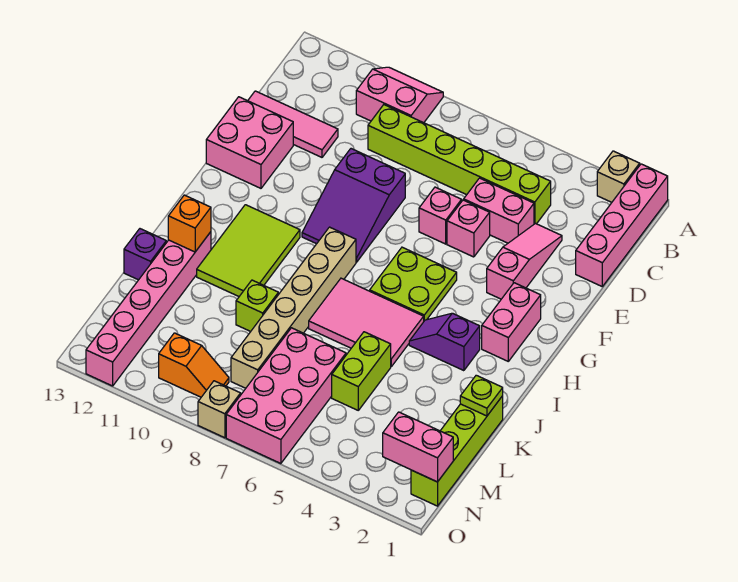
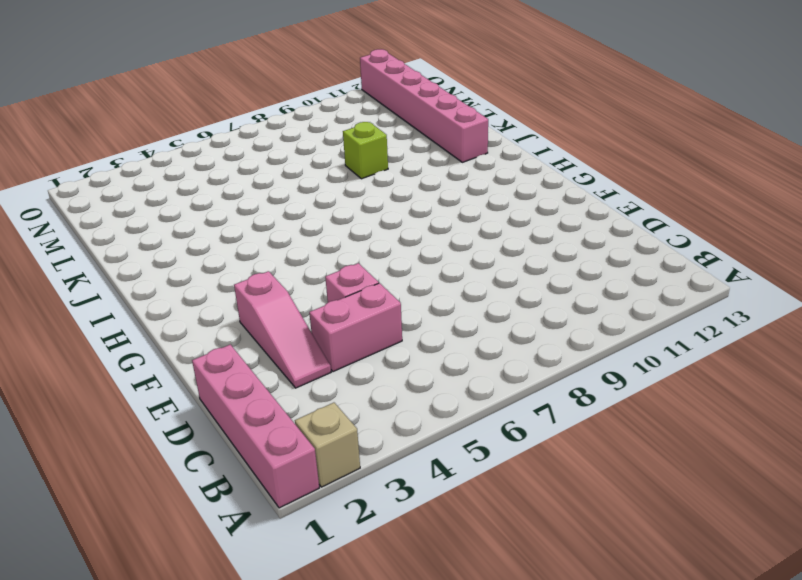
none -> pink 2x2 slope [356,67,443,123]
none -> lime 1x6 brick [368,105,551,224]
none -> pink 1x3 tile [248,91,338,157]

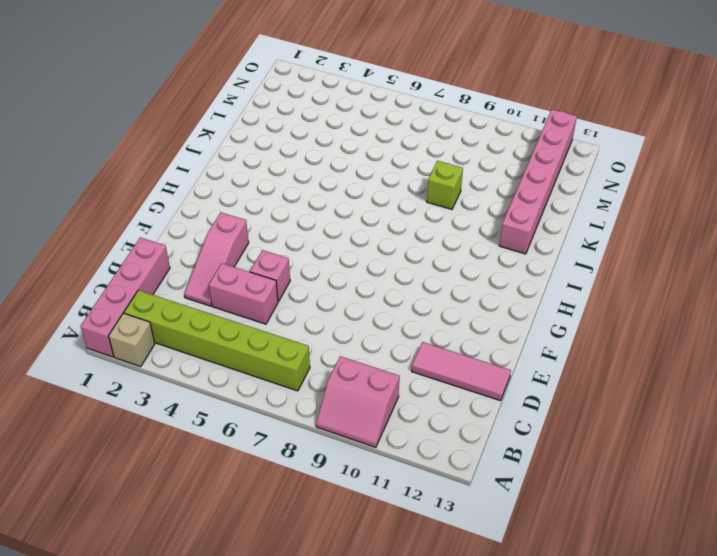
lime 1x6 brick [124,290,310,391] -> lime 1x6 brick moved to [368,105,551,224]
none -> pink 1x1 brick [419,187,462,244]
none -> purple 2x3 slope [302,149,405,262]
none -> pink 2x2 brick [206,97,293,188]

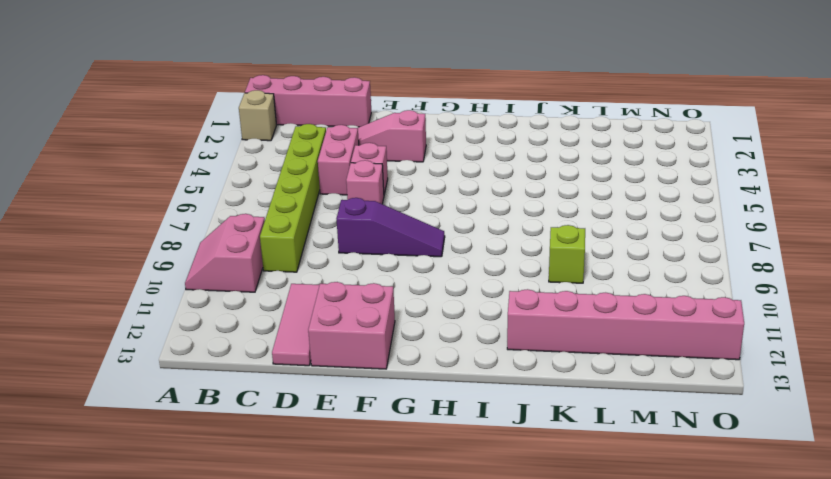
purple 1x3 slope [337,198,445,257] -> purple 2x3 slope [302,149,405,262]
none -> pink 1x2 brick [482,283,541,361]
none -> lime 2x2 plate [370,247,457,321]
none -> tan 1x6 brick [231,227,356,388]

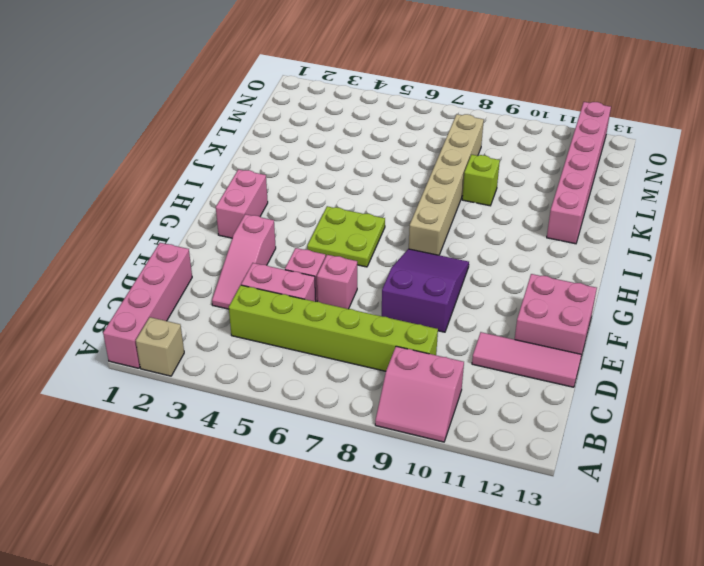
none -> lime 2x3 tile [197,205,300,296]
none -> purple 1x2 slope [409,313,480,371]
none -> pink 2x3 tile [309,278,424,366]

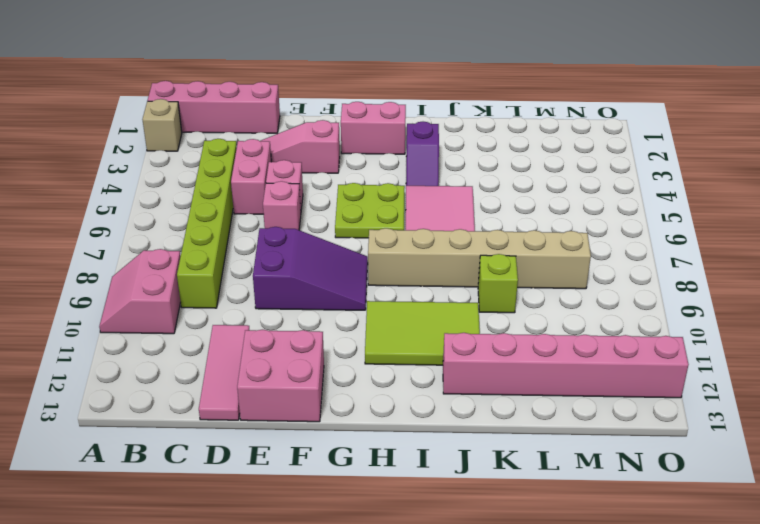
none -> lime 1x4 brick [411,396,503,506]
none -> lime 1x2 brick [332,332,391,410]
none -> purple 1x1 brick [124,229,166,280]

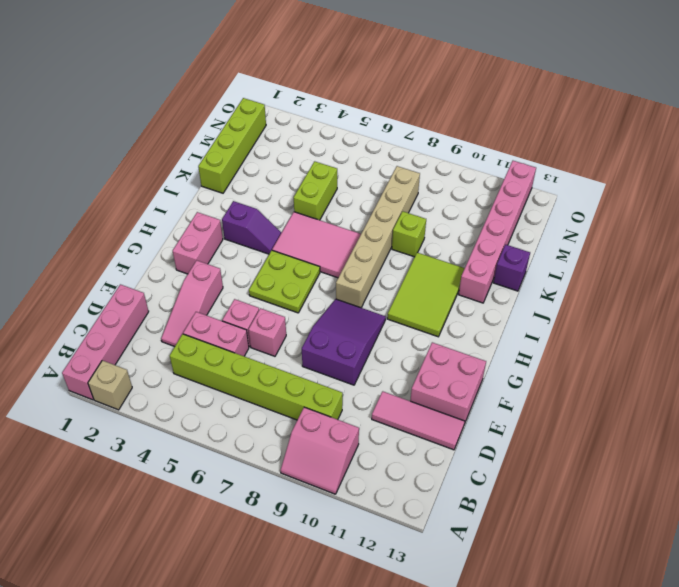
none -> pink 2x4 brick [226,328,346,463]
none -> orange 1x2 slope [159,333,229,397]
none -> tan 1x1 brick [198,381,241,438]

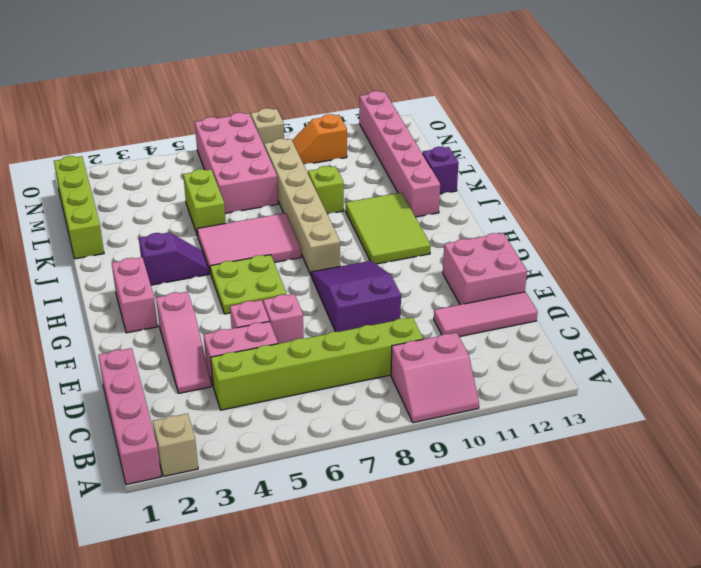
none -> orange 1x1 brick [168,195,211,252]
none -> lime 1x1 plate [460,375,503,416]
none -> pink 1x2 brick [383,412,453,482]

